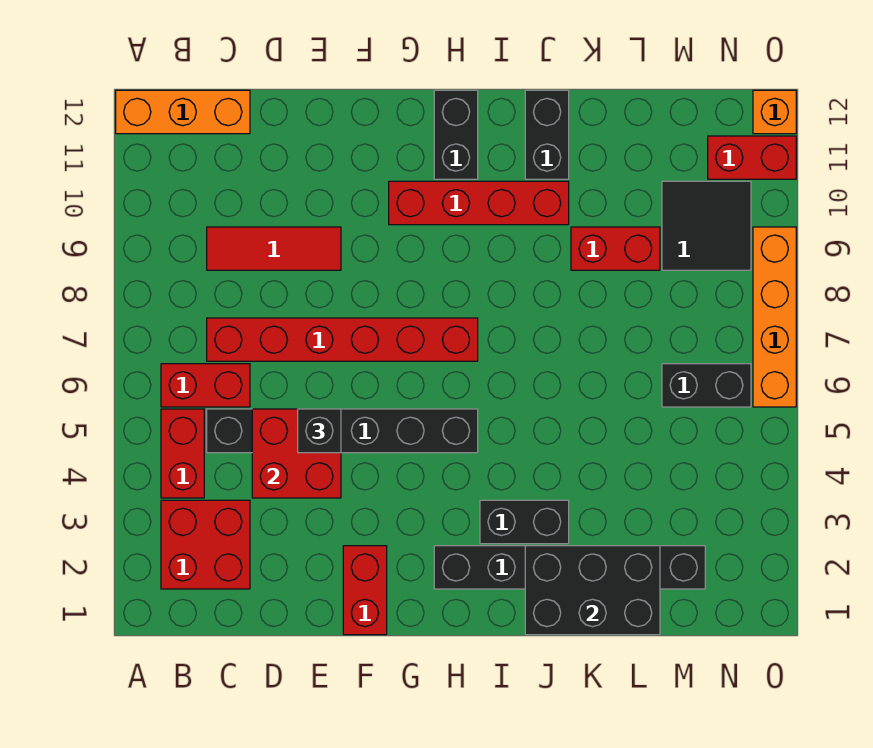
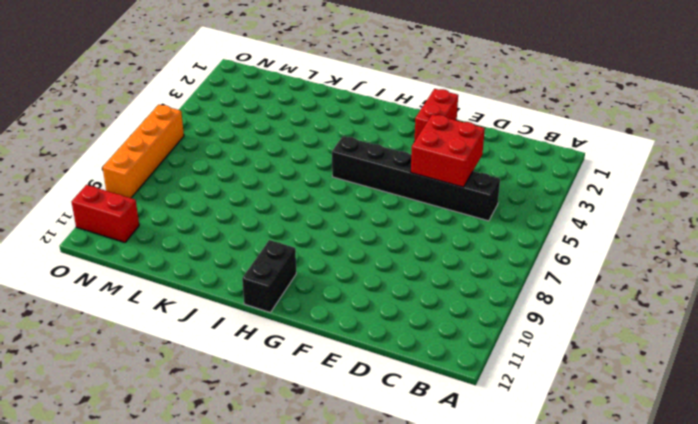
none -> orange 1x3 brick [116,90,250,134]
none -> red 2x2 brick [161,500,250,589]
none -> red 1x2 brick [161,409,204,498]

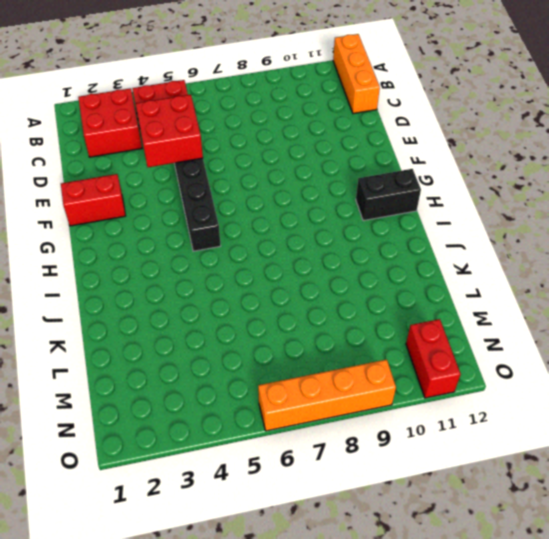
none -> red 1x2 brick [161,364,250,407]
none -> red 1x6 brick [207,318,478,361]
none -> red 1x3 tile [207,227,341,270]

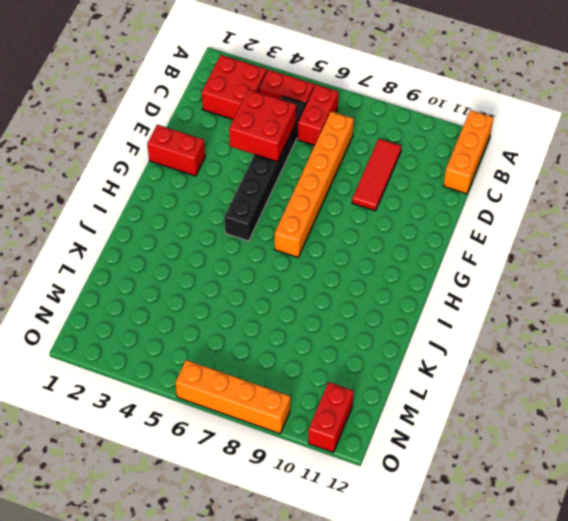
orange 1x6 brick [275,111,354,257] -> red 1x6 brick [207,318,478,361]
none -> red 1x4 brick [389,181,569,225]
none -> black 1x6 brick [434,546,705,589]
none -> black 1x2 brick [434,90,478,179]

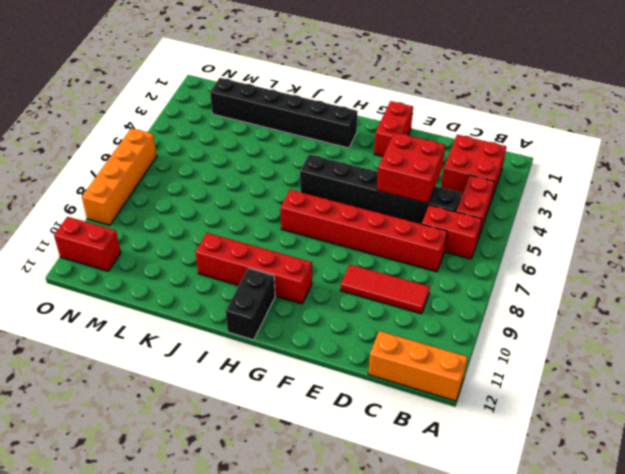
none -> black 1x2 brick [480,500,569,544]
none -> black 1x2 brick [525,90,569,179]
none -> red 1x2 brick [571,227,660,270]

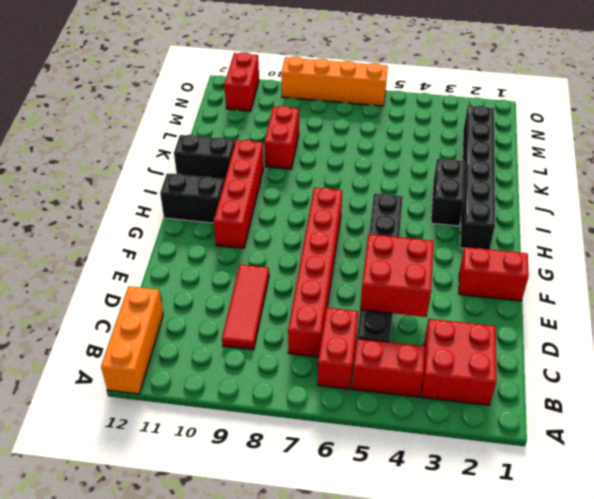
none -> black 1x2 brick [662,364,751,407]
none -> black 2x2 tile [662,181,751,270]
none -> orange 1x1 brick [753,90,796,134]

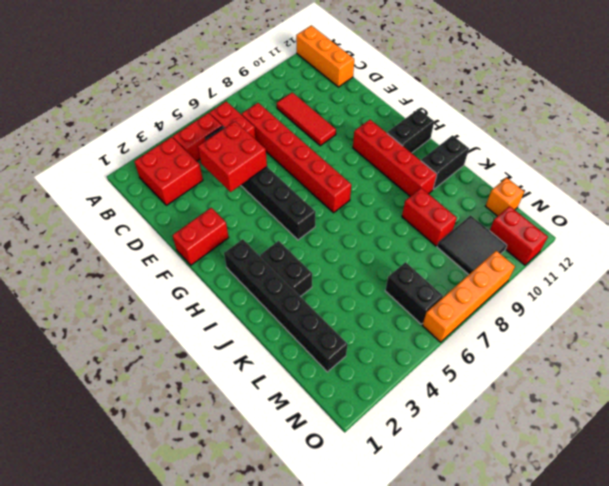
orange 1x1 brick [486,178,524,216] -> orange 1x1 brick moved to [753,90,796,134]
none -> black 2x3 brick [525,546,660,635]
none -> black 1x1 brick [298,409,341,453]

